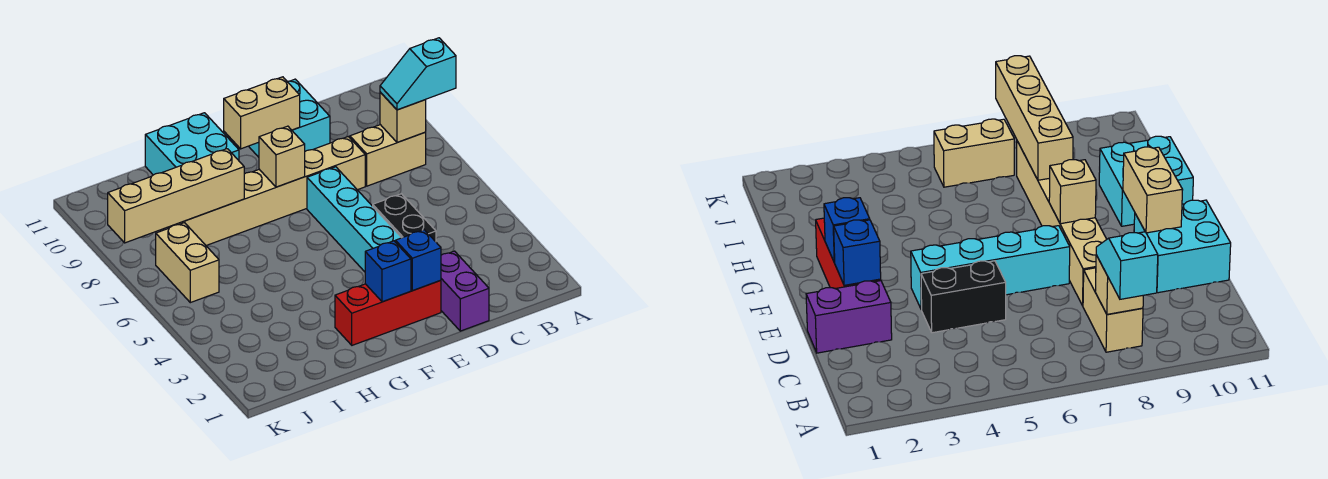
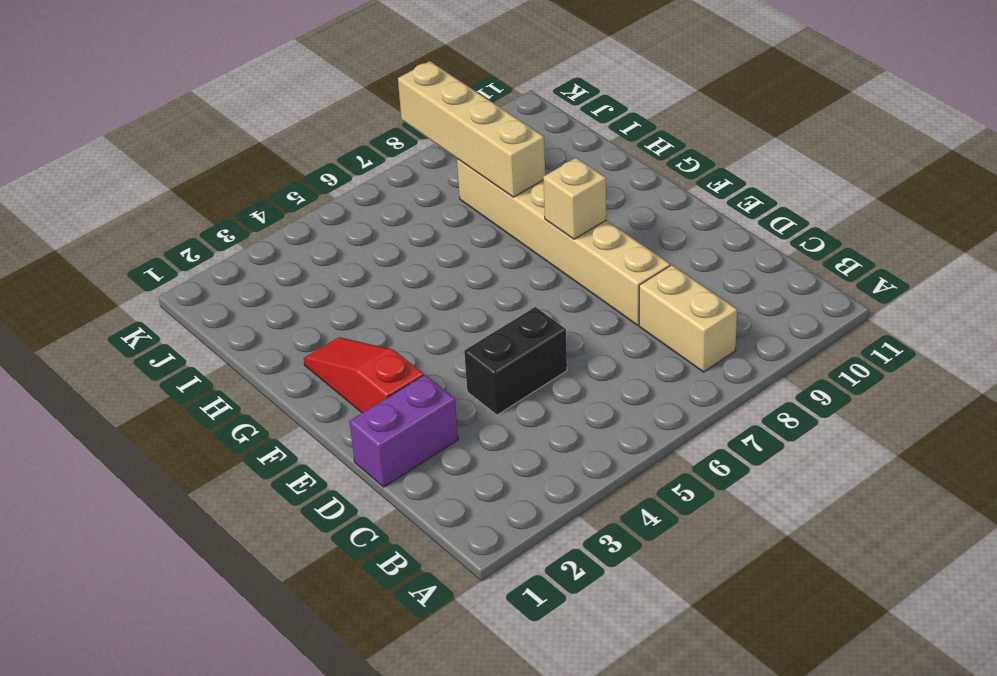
red 1x3 slope [304,337,424,413] -> red 1x3 brick [335,280,441,345]
none -> cyan 2x2 brick [249,79,330,157]
none -> cyan 1x4 brick [307,167,401,272]
none -> cyan 2x2 brick [145,113,239,175]

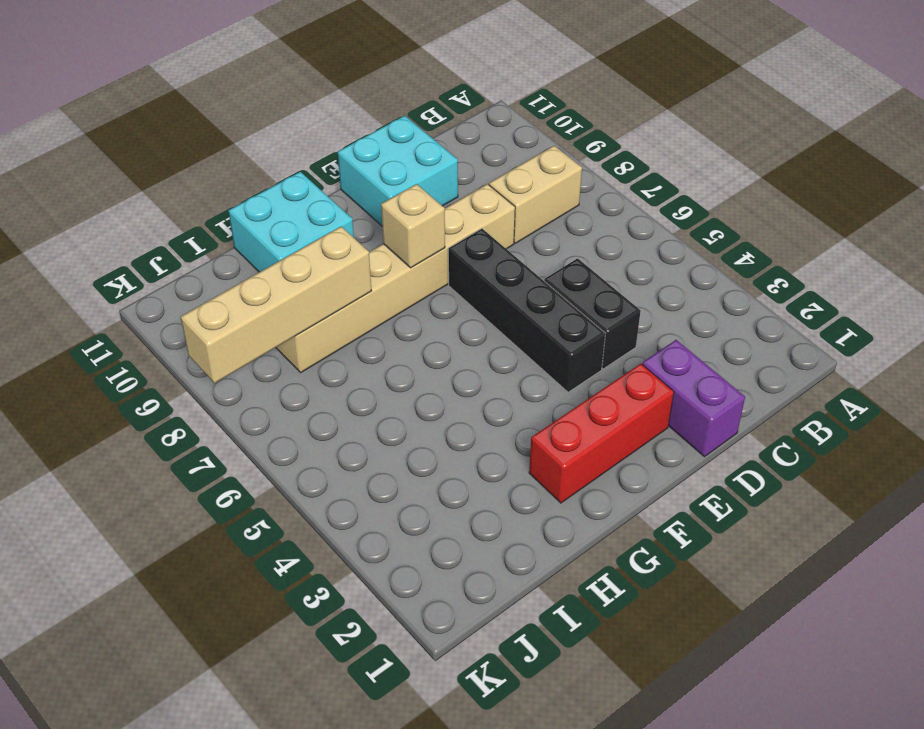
black 1x4 brick [448,229,605,392] -> cyan 1x4 brick [307,167,401,272]
none -> tan 1x2 brick [156,223,219,303]
none -> tan 1x1 brick [380,92,426,142]
none -> blue 1x1 brick [395,230,441,291]

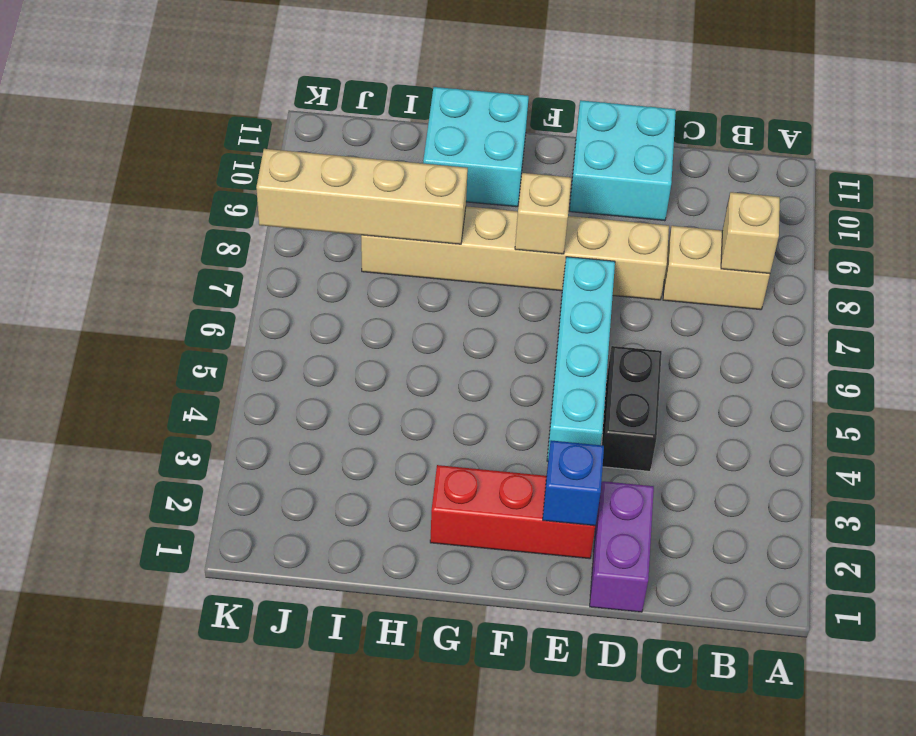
none -> tan 1x2 brick [156,223,219,303]
none -> tan 1x2 brick [224,77,300,149]
none -> blue 1x1 brick [365,241,411,302]

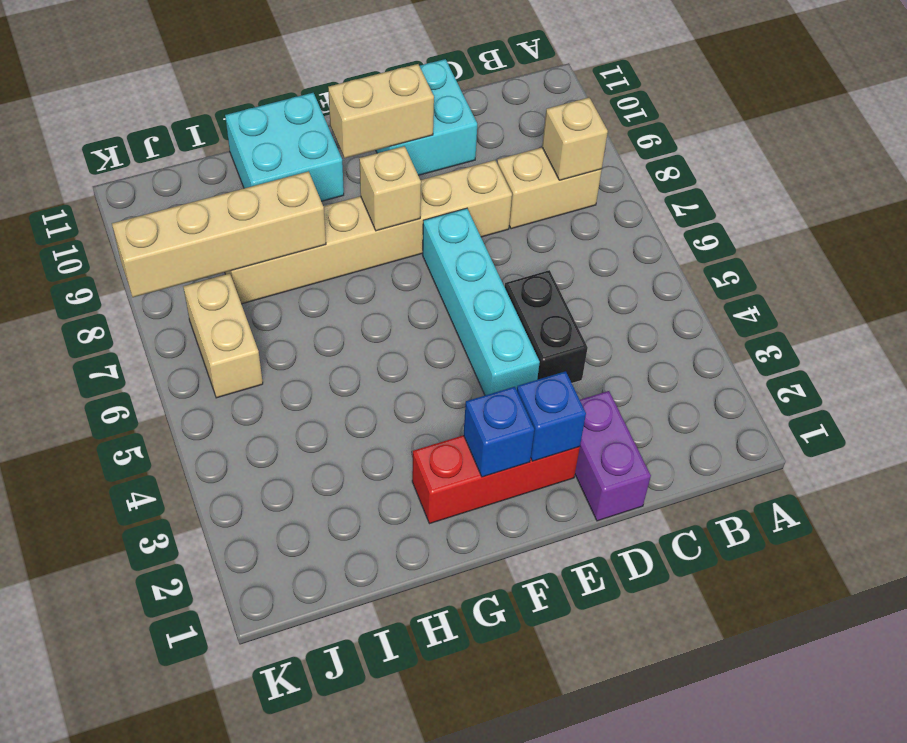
none -> cyan 1x2 slope [380,38,456,110]

